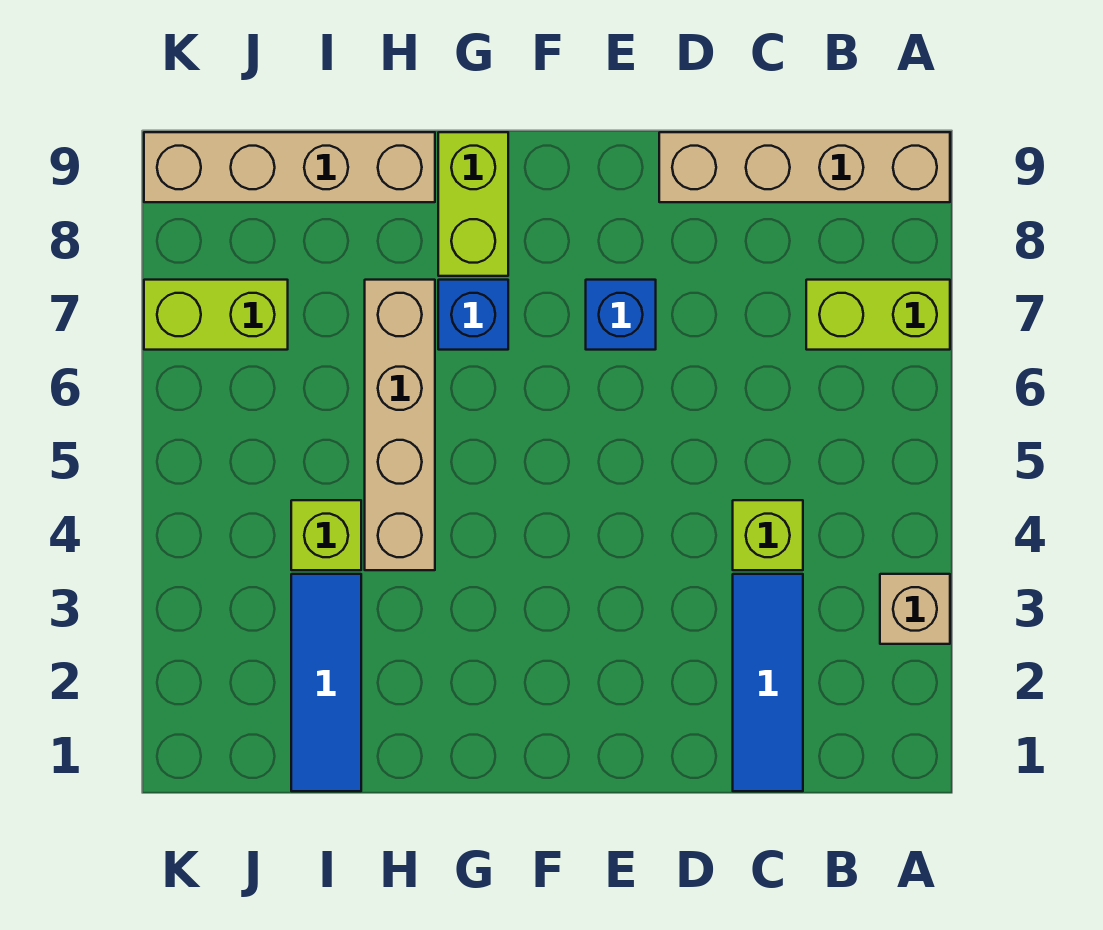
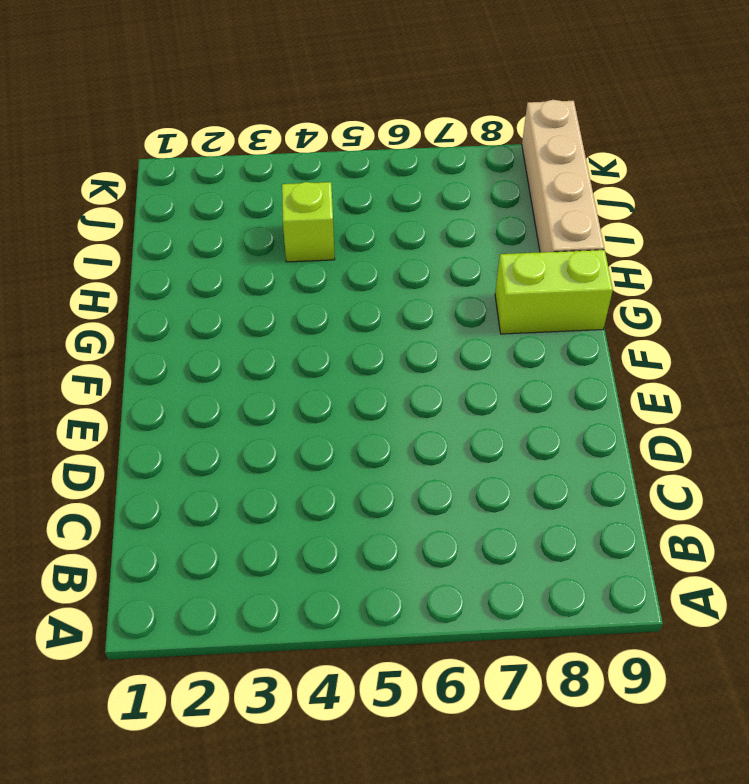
none -> tan 1x1 brick [880,574,950,644]
none -> lime 1x2 brick [806,280,950,350]
none -> tan 1x4 brick [659,132,950,202]

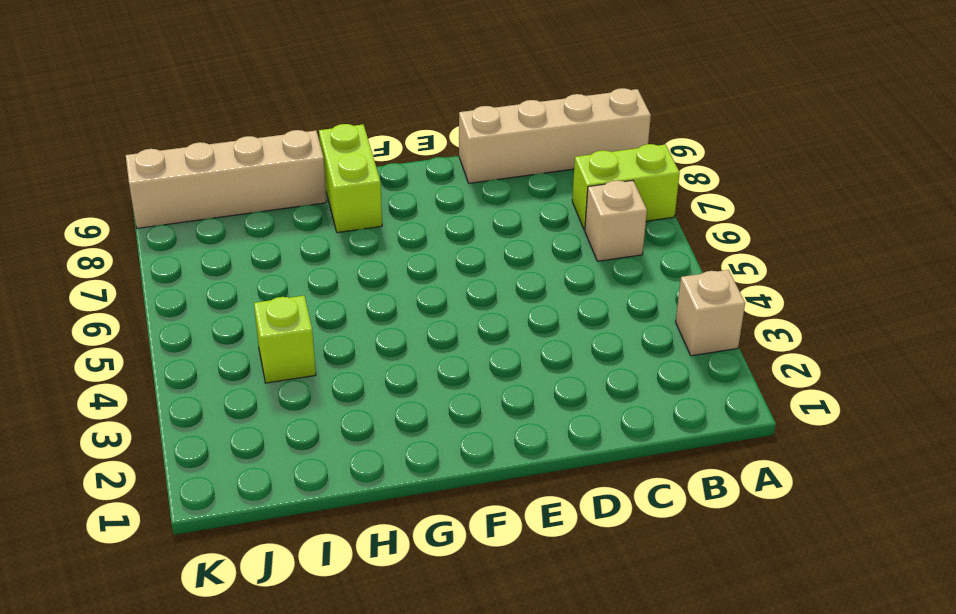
tan 1x1 brick [585,180,647,261] -> none
none -> blue 1x3 tile [733,574,803,791]
none -> lime 1x1 brick [733,500,803,570]
none -> blue 1x1 brick [586,280,656,350]

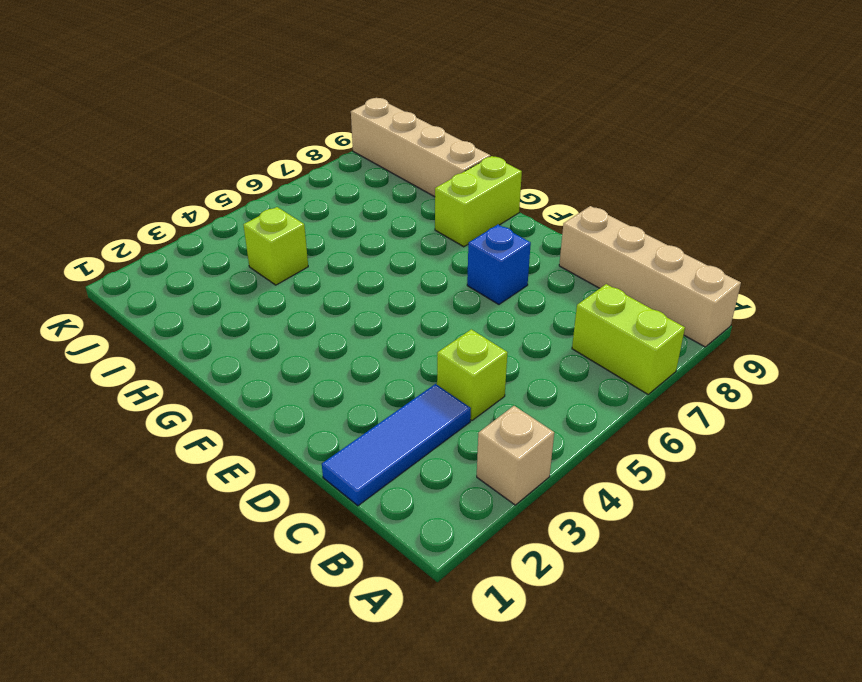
none -> blue 1x1 brick [438,280,508,350]
none -> tan 1x4 brick [365,280,435,570]
none -> blue 1x3 tile [291,574,361,791]

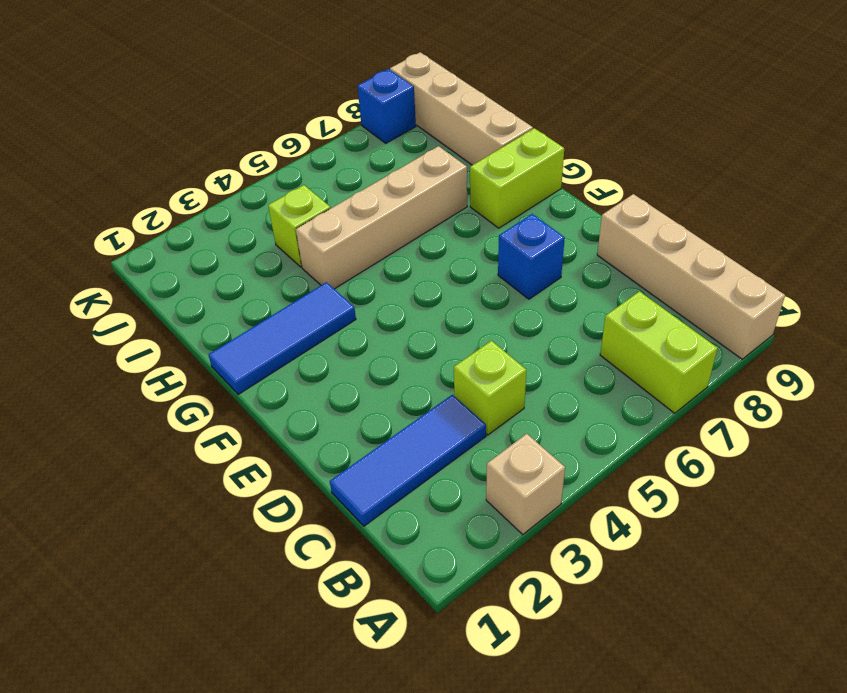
blue 1x3 tile [209,282,356,395] -> blue 1x3 tile moved to [291,574,361,791]
blue 1x1 brick [358,69,416,143] -> blue 1x1 brick moved to [438,280,508,350]
none -> lime 1x2 brick [144,280,288,350]

